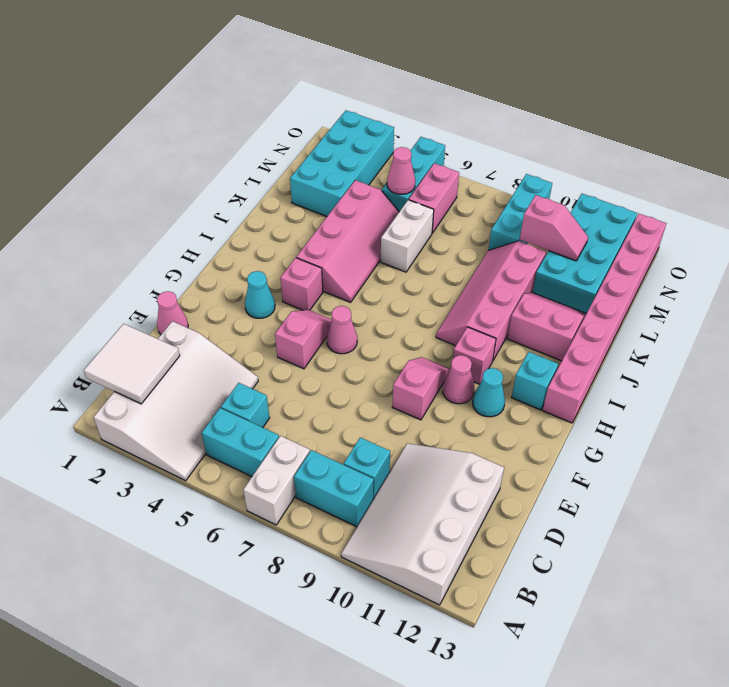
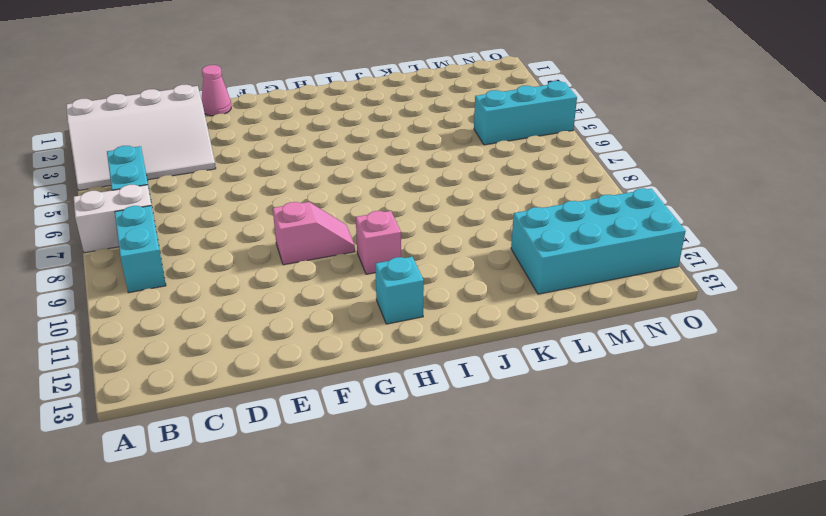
none -> white 3x4 slope [341,443,504,605]
none -> cyan 1x1 brick [221,383,270,427]
none -> cyan 1x1 brick [344,438,390,499]
none -> pink 1x2 slope [275,310,332,369]

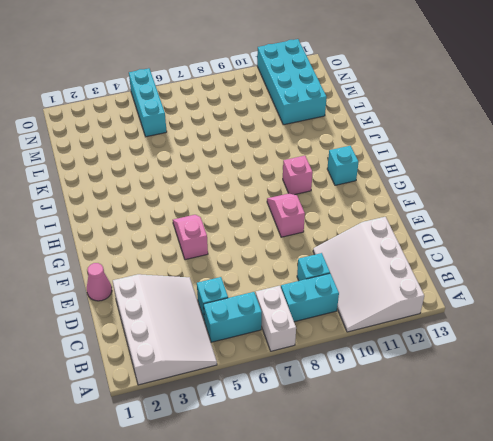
none -> cyan 1x1 cone [245,271,275,318]
none -> pink 1x1 cone [327,306,357,354]
none -> pink 1x1 cone [443,355,474,404]
none -> cyan 1x1 cone [473,368,505,417]

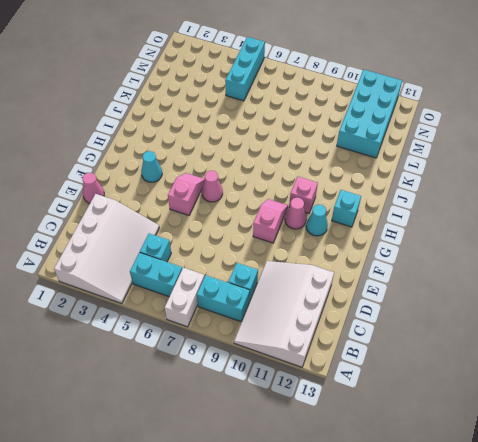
none -> pink 1x1 brick [280,258,323,310]
none -> pink 1x8 brick [543,214,666,423]
none -> pink 2x4 slope [296,180,399,302]
none -> pink 2x4 slope [436,241,546,360]

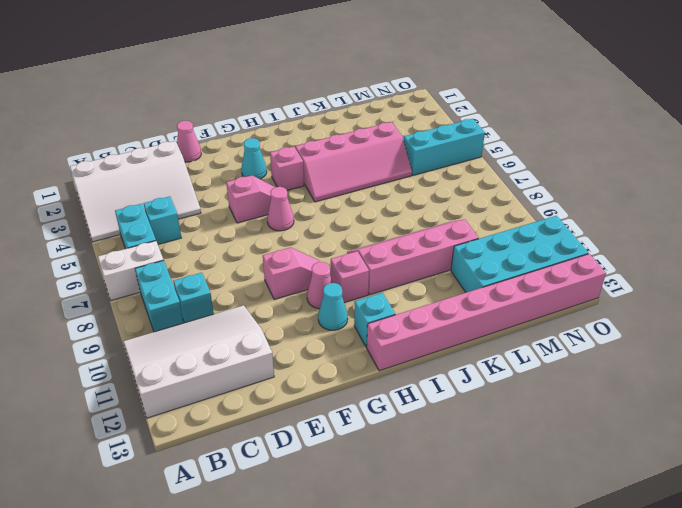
none -> pink 2x2 slope [507,293,586,361]
none -> white 1x2 brick [381,200,434,272]
none -> cyan 2x4 brick [290,110,394,216]
none -> pink 1x2 brick [409,163,459,233]

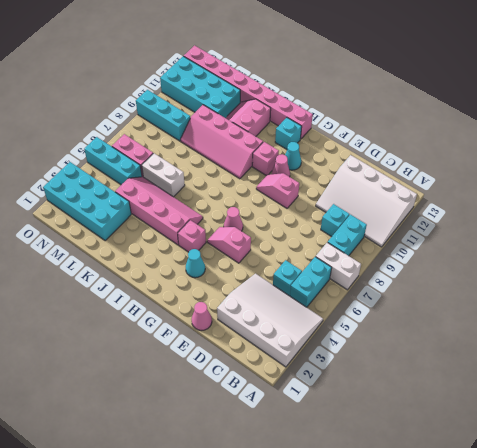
none -> white 2x2 tile [84,324,180,404]
none -> pink 1x1 cone [387,147,415,194]
none -> pink 1x2 slope [520,195,588,261]

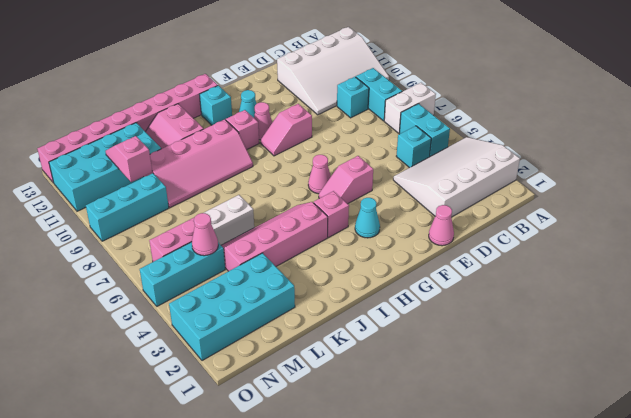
none -> white 2x2 tile [84,324,180,404]

